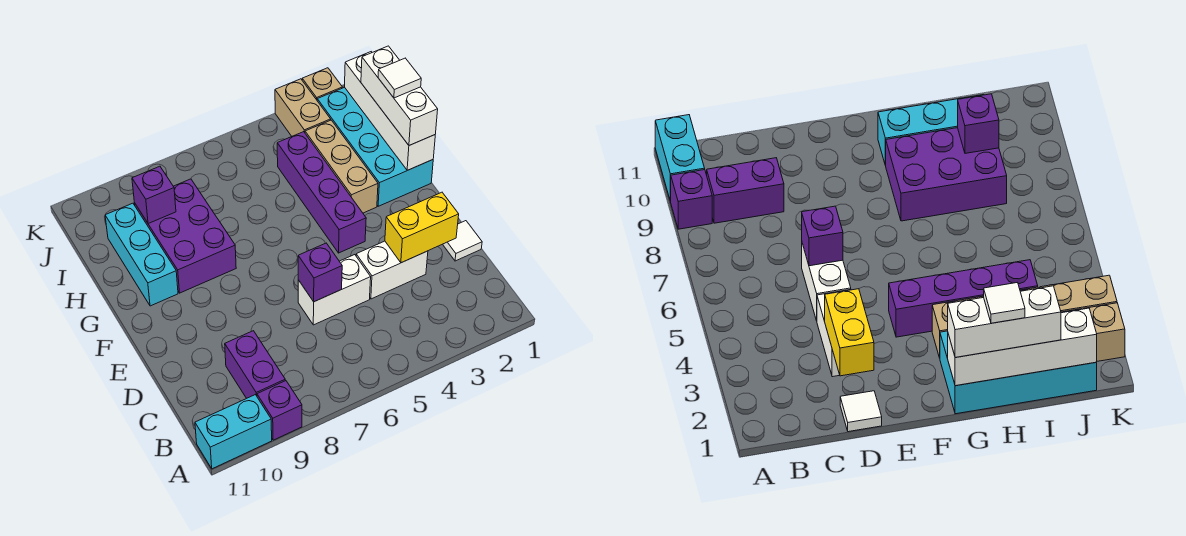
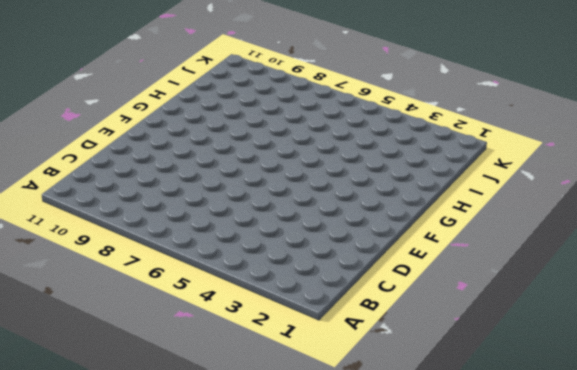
none -> purple 1x1 brick [257,381,302,440]
none -> cyan 1x2 brick [195,395,272,469]
none -> purple 1x2 brick [225,331,285,398]

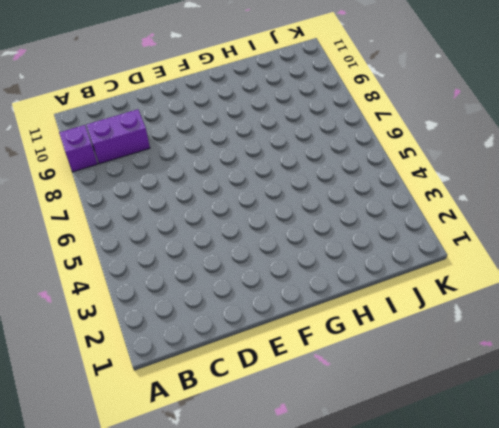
none -> cyan 1x2 brick [195,395,272,469]
none -> white 1x1 tile [443,221,482,261]
none -> white 1x2 brick [356,241,428,299]

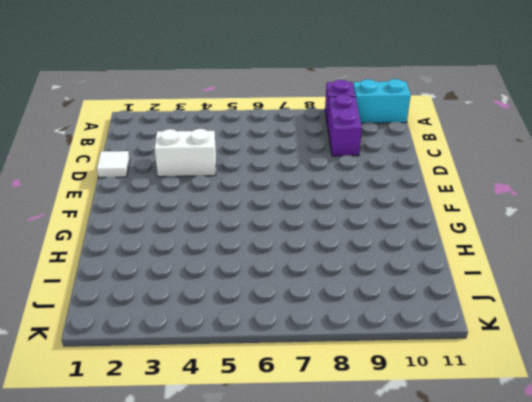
none -> white 1x2 brick [298,255,371,325]
none -> purple 1x4 brick [277,132,366,253]
none -> cyan 2x4 brick [317,87,433,206]

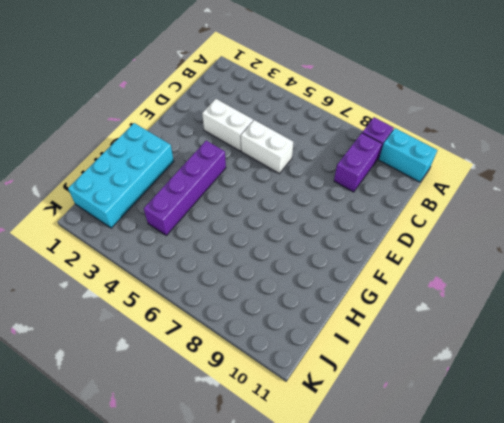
none -> white 1x1 tile [443,221,482,261]
none -> tan 1x3 brick [305,120,378,213]
none -> purple 2x3 brick [135,179,236,293]

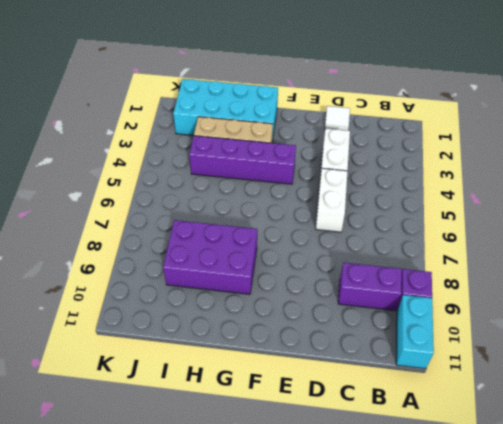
none -> cyan 1x3 brick [105,203,178,306]
none -> tan 1x2 brick [275,79,331,136]
none -> tan 1x1 brick [302,68,342,100]

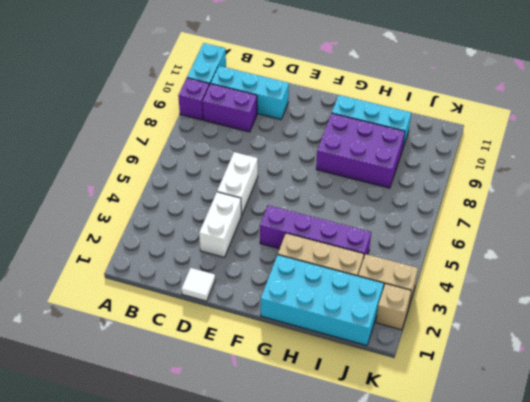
cyan 1x3 brick [211,66,289,119] -> none
none -> yellow 1x2 brick [385,192,459,263]
none -> purple 1x1 brick [298,243,342,302]
none -> white 1x4 brick [345,52,435,170]

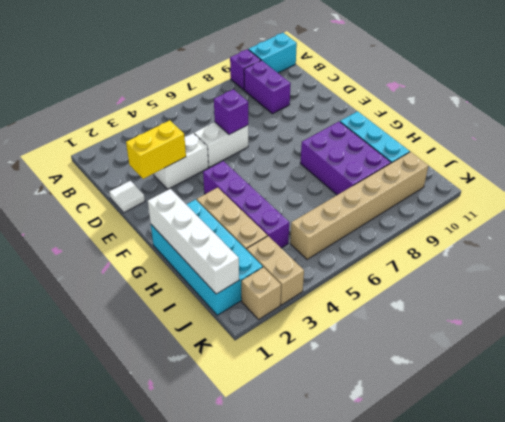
tan 1x6 brick [290,152,428,260] -> none
none -> purple 1x1 brick [132,166,176,224]
none -> white 1x3 brick [361,46,438,145]
none -> white 1x1 tile [378,58,421,98]

